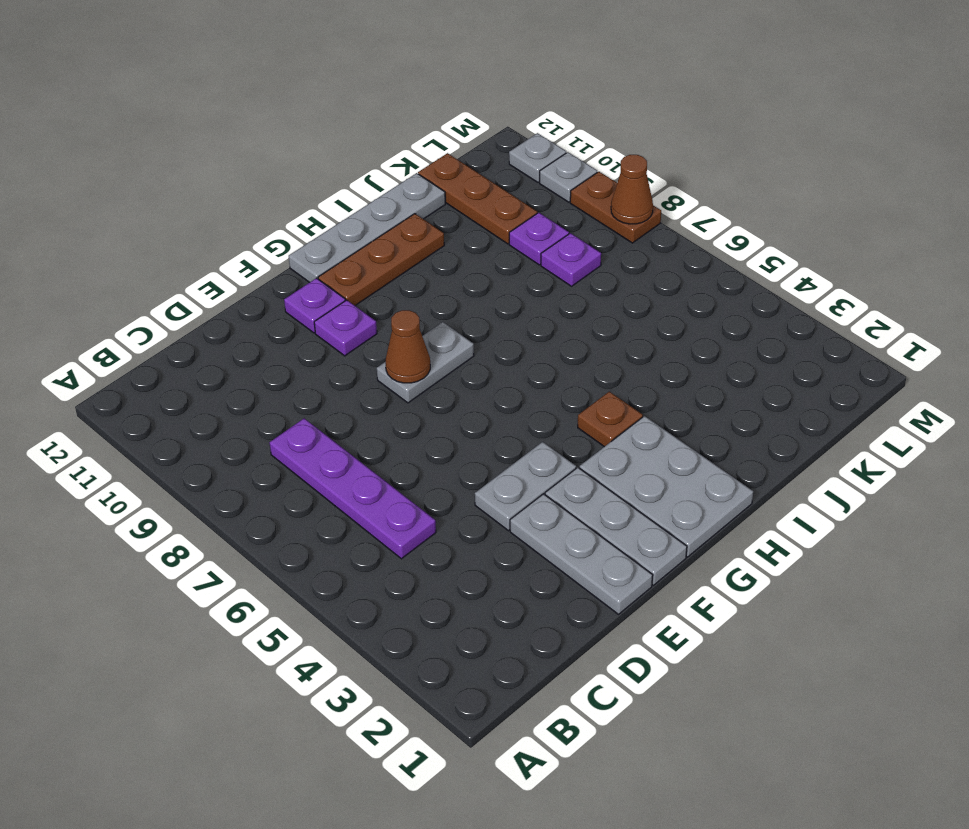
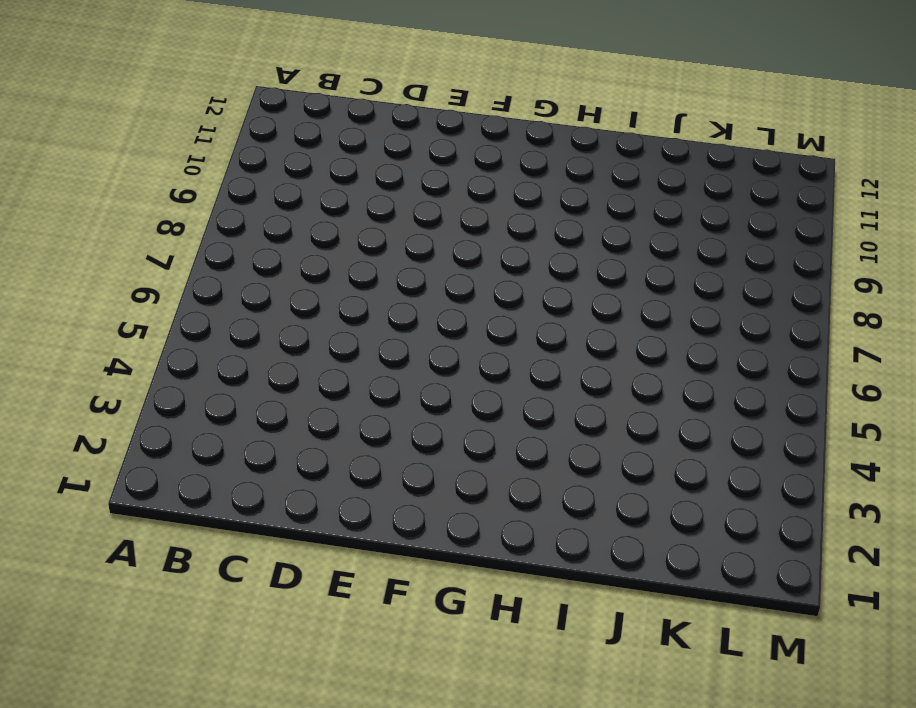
none -> purple 1x4 plate [270,418,436,559]
none -> grey 1x3 plate [510,494,653,614]
none -> grey 1x2 plate [475,442,576,531]

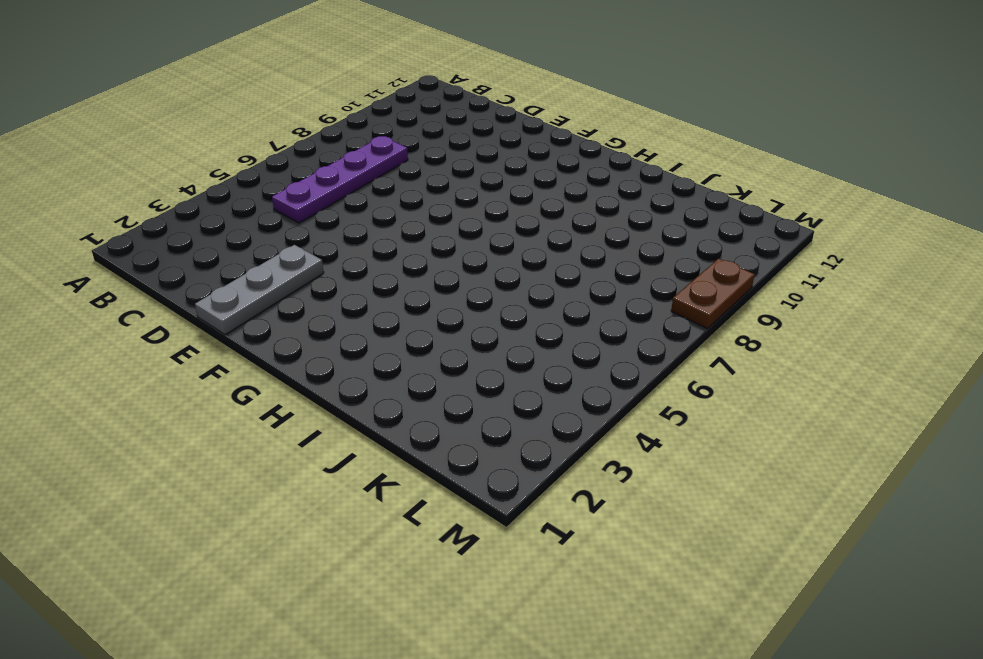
none -> grey 1x2 plate [475,442,576,531]
none -> grey 1x3 plate [545,468,687,585]
none -> grey 1x2 plate [377,322,474,403]

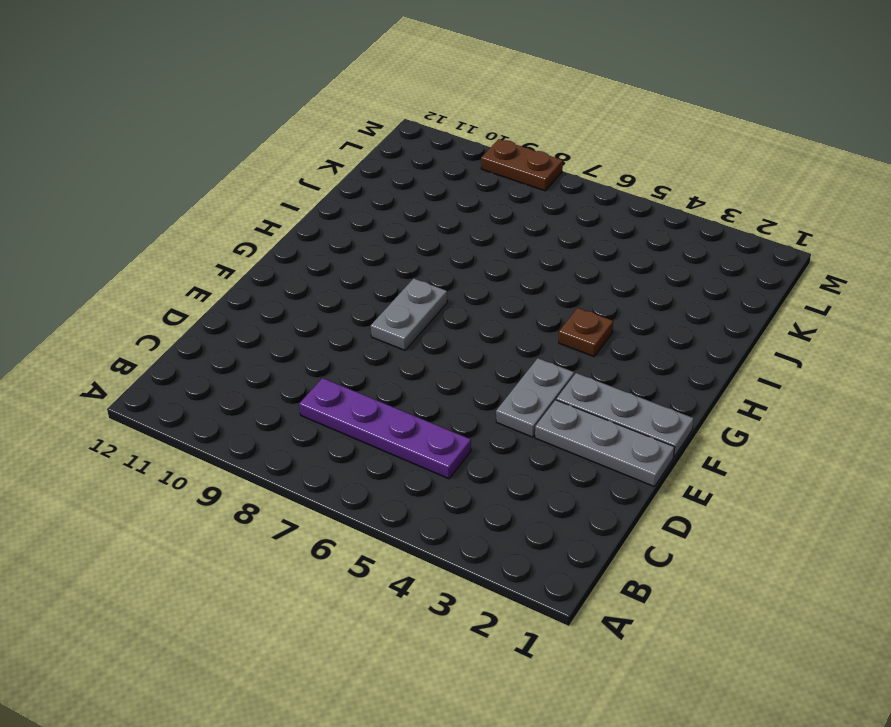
none -> purple 1x1 plate [314,300,377,356]
none -> purple 1x1 plate [284,278,345,333]
none -> grey 2x3 plate [580,416,753,557]

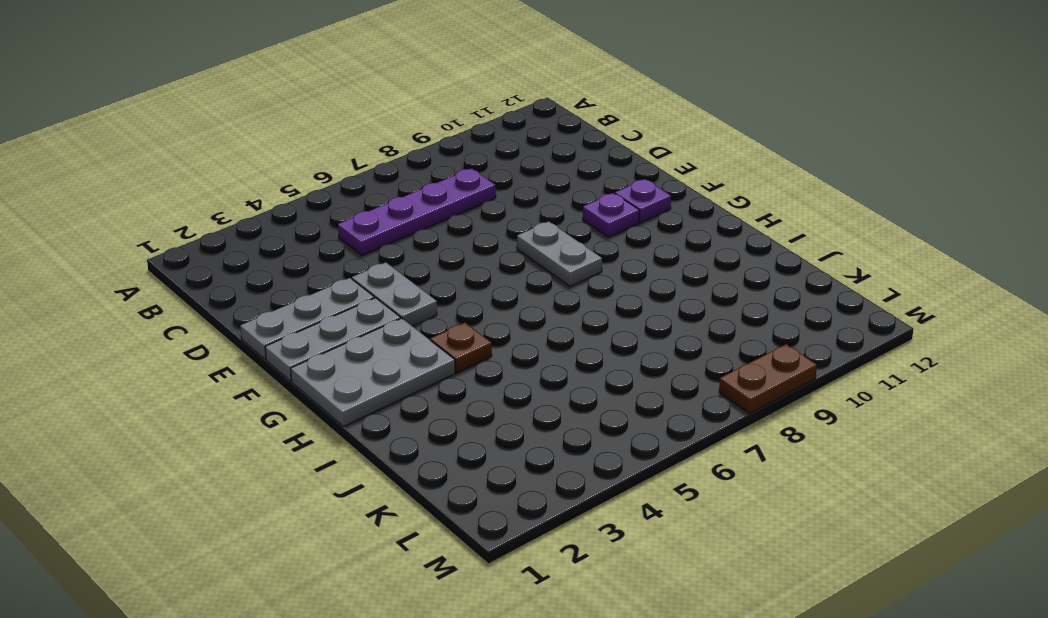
none -> brown 1x3 plate [318,214,444,306]
none -> grey 1x4 plate [289,173,445,282]
none -> purple 1x1 plate [541,233,601,286]

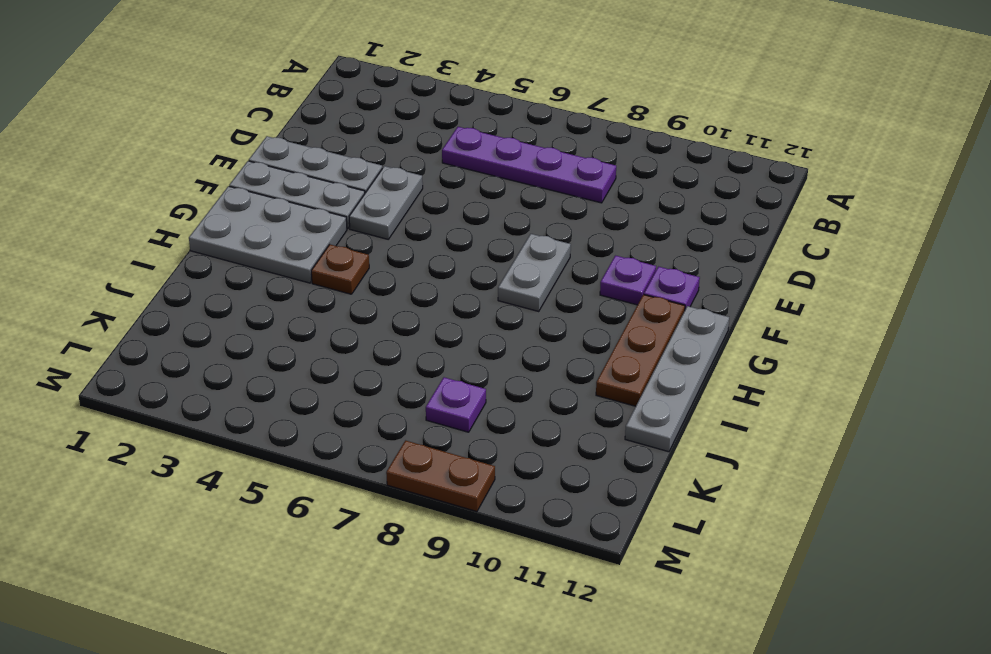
none -> purple 1x1 plate [509,213,569,265]
none -> brown 1x3 plate [418,153,537,244]
none -> grey 1x1 plate [540,152,597,202]

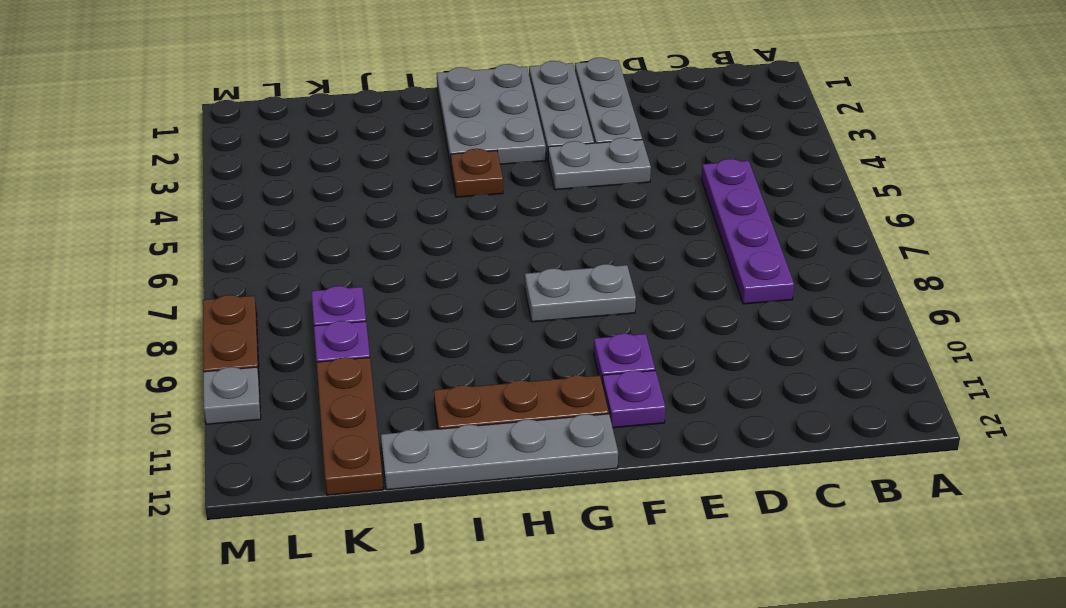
none -> grey 1x1 plate [509,133,566,182]
none -> brown 1x1 cone [385,310,430,383]
none -> brown 1x1 cone [611,155,653,224]

